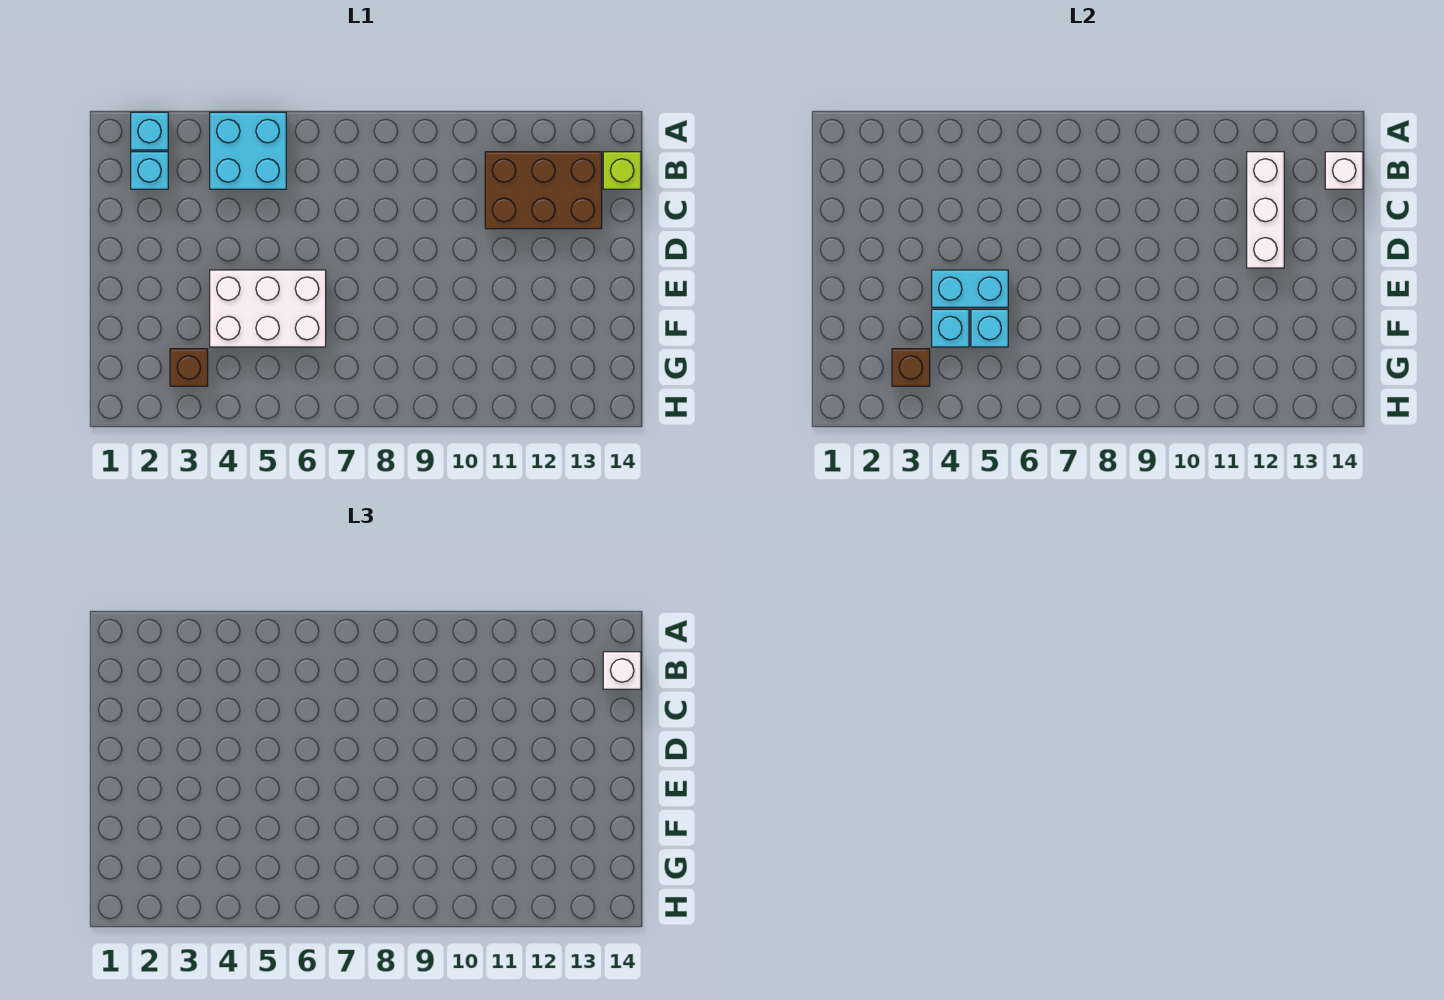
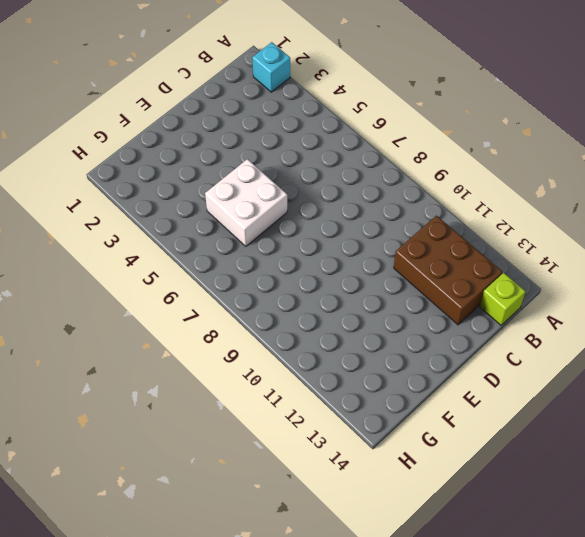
white 2x2 brick [205,159,287,246] -> white 2x3 brick [210,270,326,347]
none -> cyan 2x2 brick [210,112,286,189]
none -> cyan 1x1 brick [131,152,168,189]
none -> brown 1x1 brick [170,349,208,386]

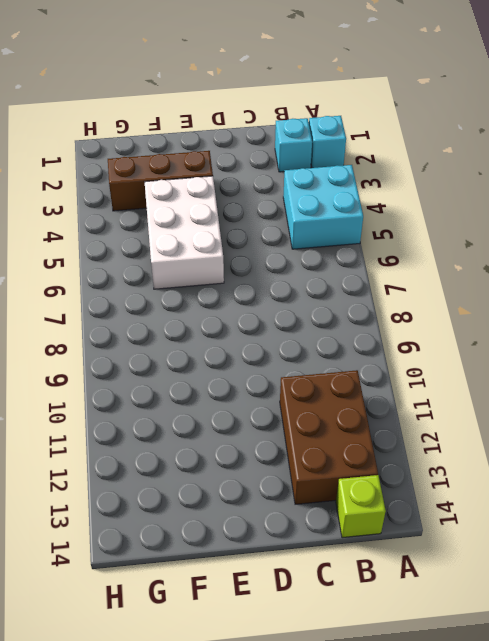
brown 1x3 brick [108,151,213,211] -> brown 1x1 brick [170,349,208,386]
none -> white 1x3 brick [1247,152,1284,268]
none -> white 1x1 brick [1325,152,1363,189]
none -> cyan 1x2 brick [932,270,1008,307]

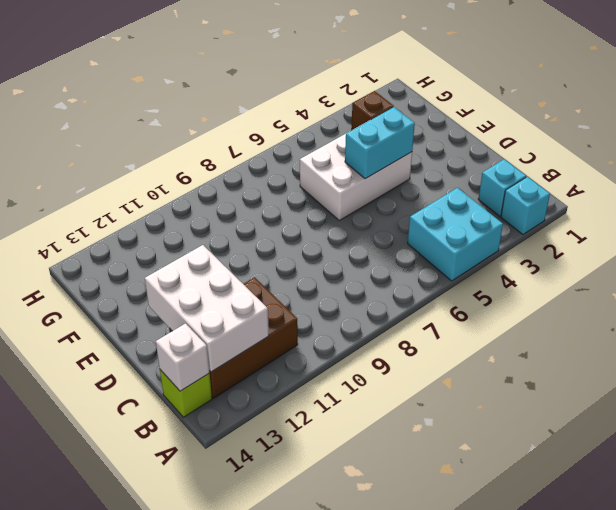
white 2x3 brick [145,245,269,372] -> white 1x3 brick [1247,152,1284,268]
none -> cyan 1x1 brick [932,309,969,347]
none -> cyan 1x1 brick [971,309,1008,347]
none -> brown 1x1 brick [892,349,930,386]

